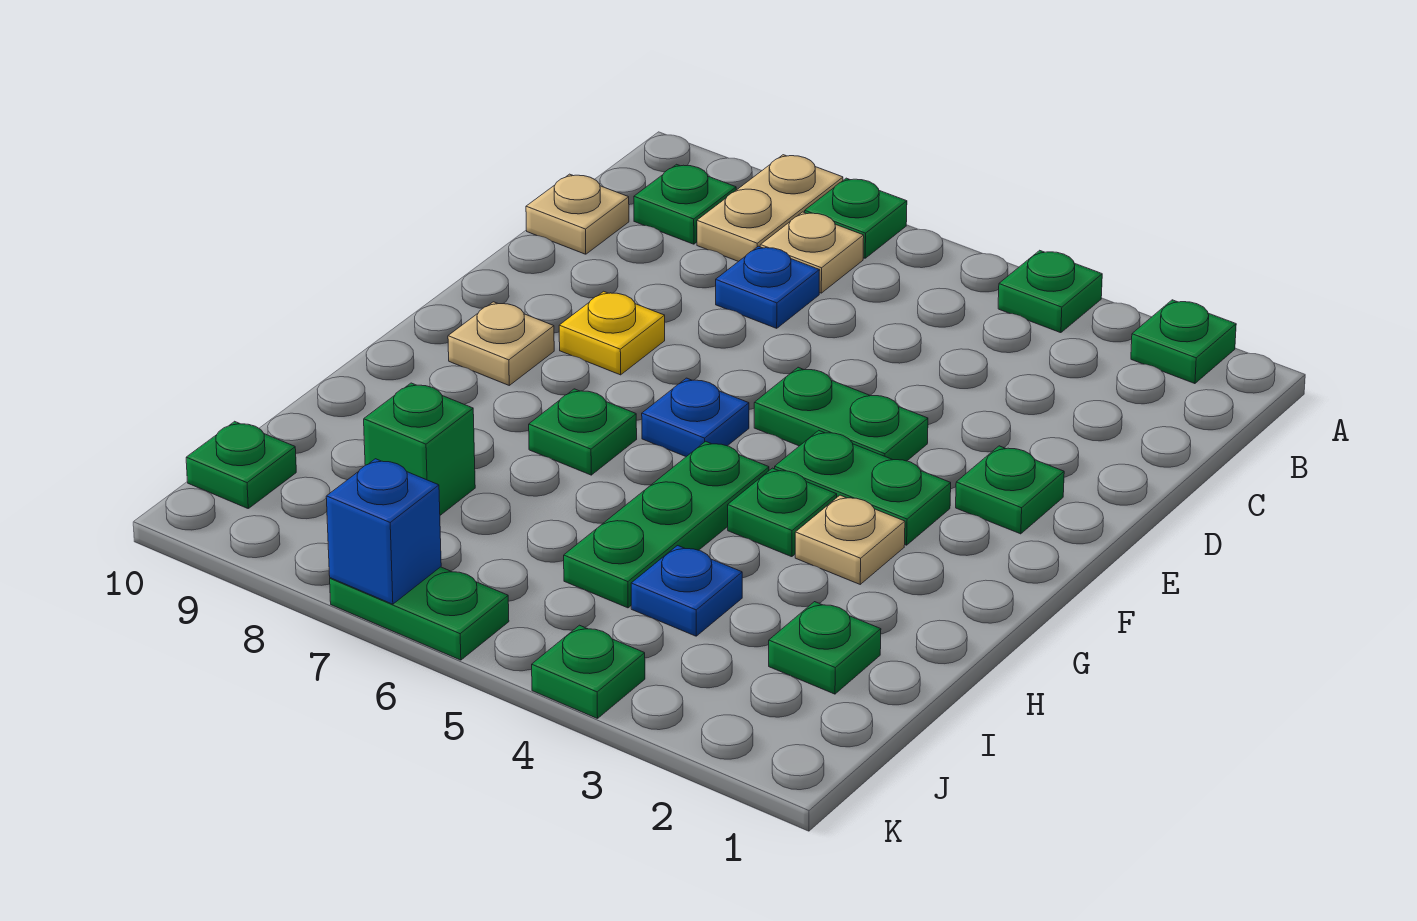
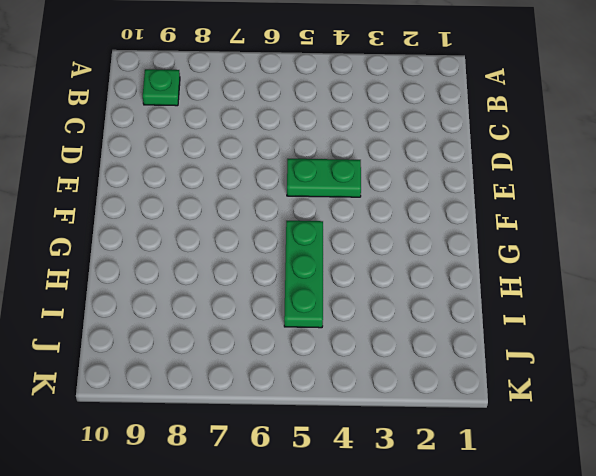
none -> green 1x1 plate [1131,300,1236,384]
none -> green 1x1 plate [998,250,1102,333]
none -> green 1x1 plate [805,178,907,258]

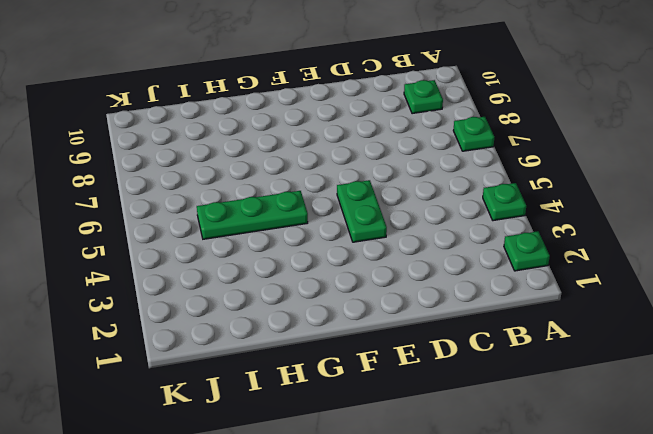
none -> tan 1x2 plate [697,155,843,262]
none -> tan 1x1 plate [760,212,864,293]
none -> blue 1x1 plate [716,246,820,328]

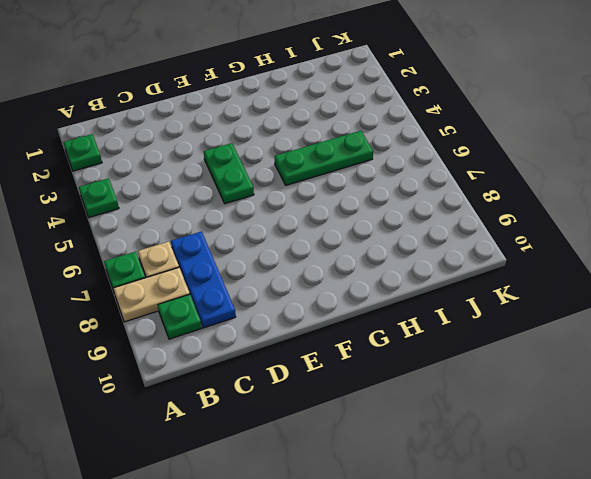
blue 1x3 plate [171,232,236,328] -> blue 1x1 plate [716,246,820,328]
none -> tan 1x1 plate [526,174,629,254]
none -> green 1x1 plate [956,446,1064,534]
none -> yellow 1x1 plate [559,291,665,375]

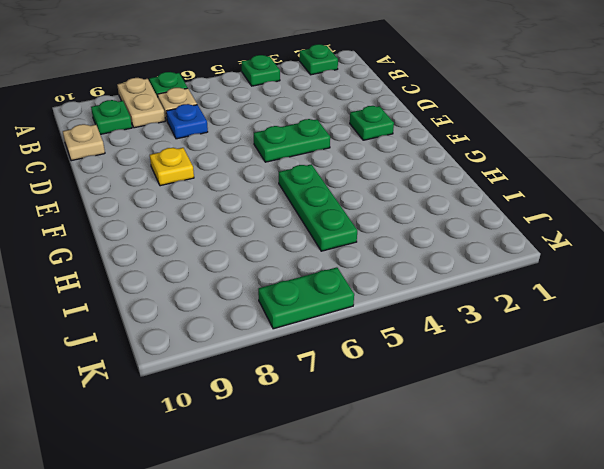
none -> green 1x2 plate [775,430,951,545]
none -> blue 1x1 plate [642,378,749,457]
none -> tan 1x1 plate [448,302,554,385]

